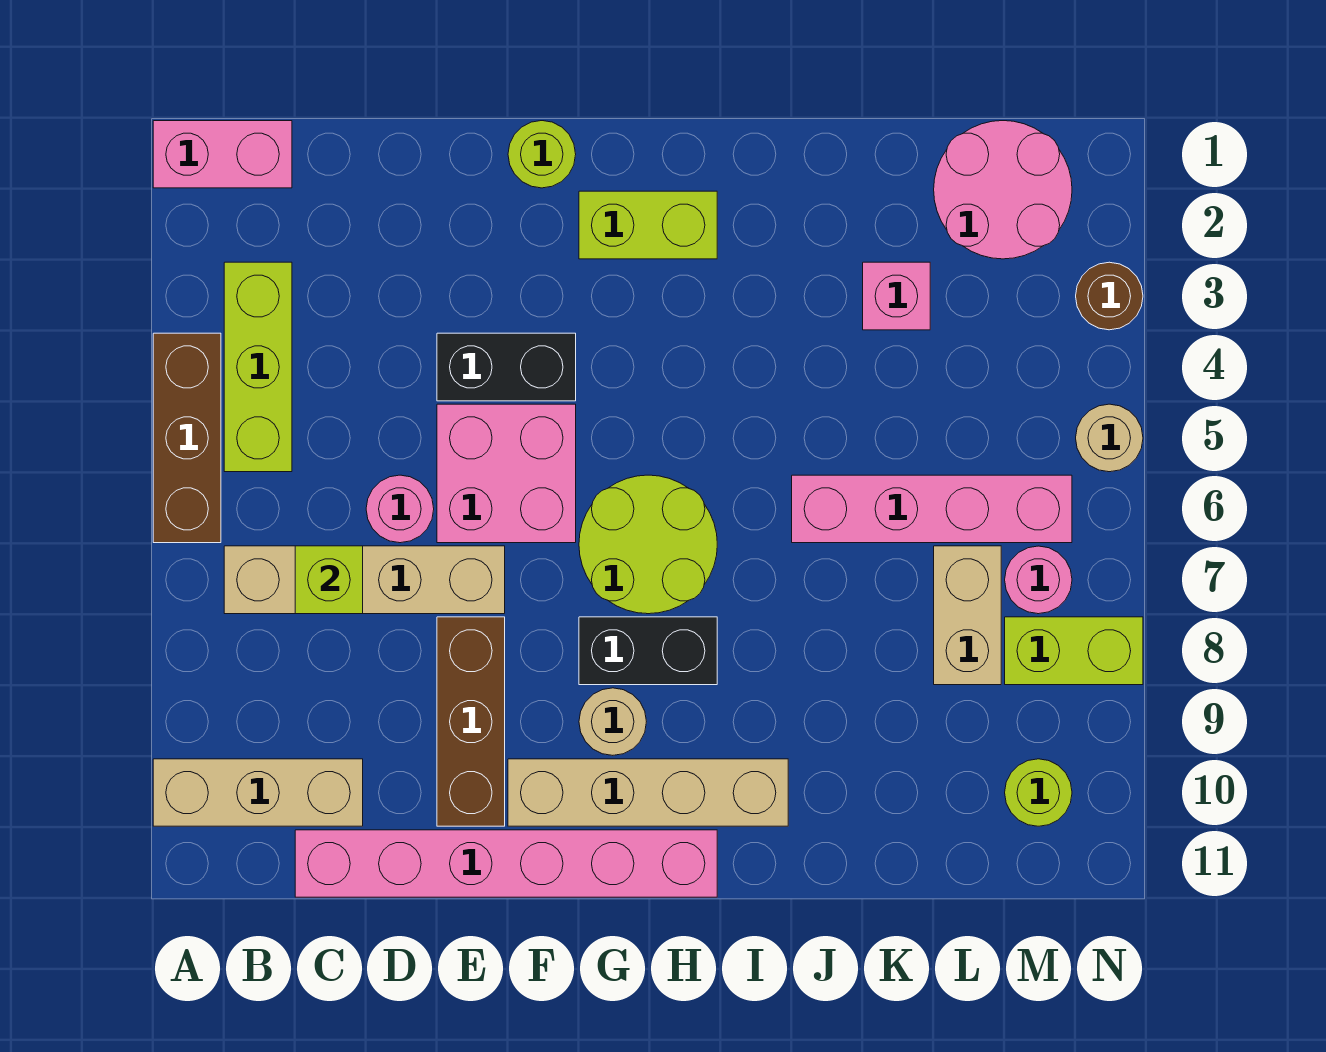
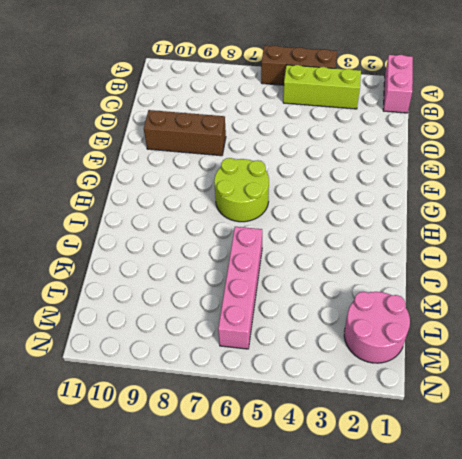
none -> tan 1x3 brick [153,759,363,826]
none -> tan 1x4 brick [224,546,505,614]
none -> pink 1x6 brick [295,830,717,897]

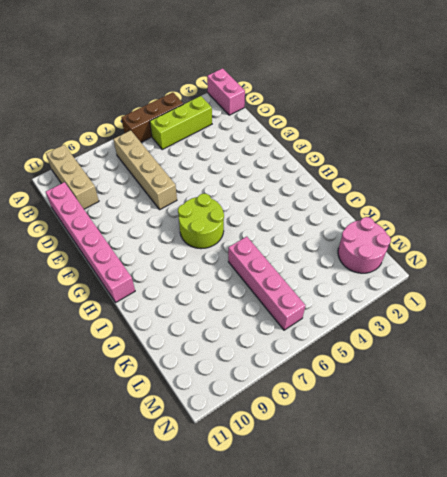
none -> pink 1x1 round brick [366,475,434,543]
none -> black 1x2 brick [437,333,576,401]
none -> pink 2x2 brick [437,404,576,543]

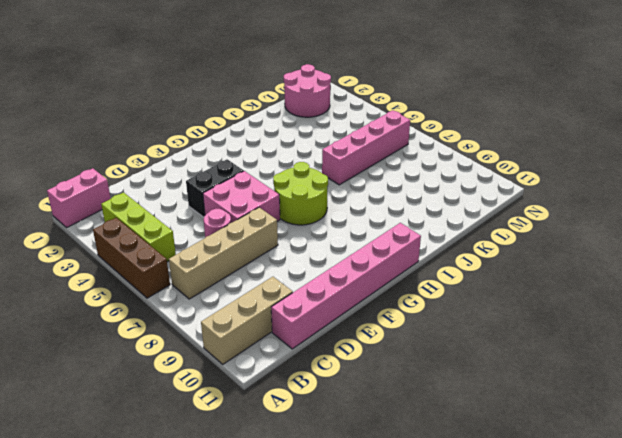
none -> brown 1x3 brick [437,617,505,826]
none -> lime 1x1 round brick [508,121,576,188]
none -> tan 1x4 brick [508,759,788,826]

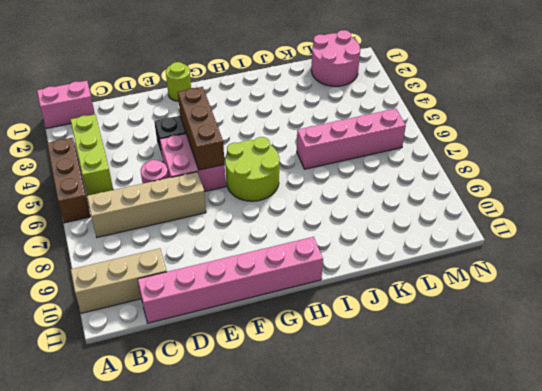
brown 1x3 brick [178,87,225,170] -> brown 1x3 brick moved to [437,617,505,826]
none -> tan 1x4 brick [508,759,788,826]
none -> lime 1x2 brick [579,191,717,259]
none -> black 1x2 brick [579,617,717,685]

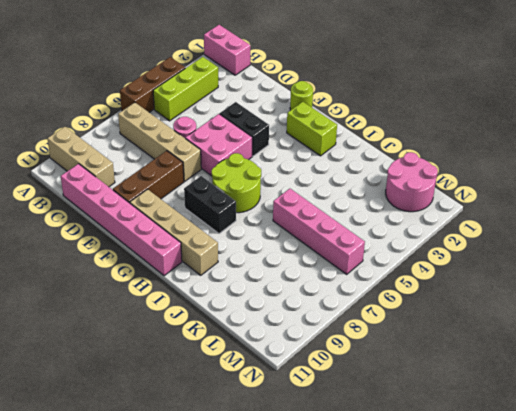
none -> tan 1x1 round brick [579,688,646,755]
none -> pink 1x1 brick [863,262,930,330]
none -> tan 1x2 brick [934,546,1001,685]

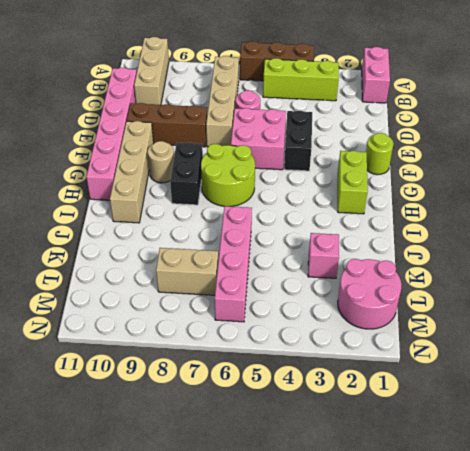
none -> pink 1x1 round brick [1005,546,1072,614]
none -> lime 1x2 brick [1005,617,1143,685]
none -> lime 1x1 round brick [1005,759,1072,826]

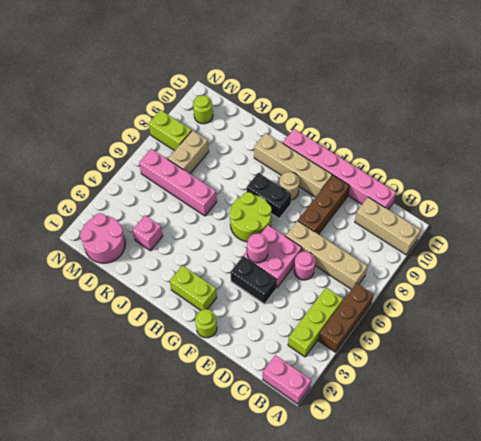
pink 1x1 round brick [247,234,268,263] -> pink 1x1 round brick moved to [1005,546,1072,614]
none -> brown 1x1 round brick [1076,262,1143,330]
none -> tan 1x1 round brick [1076,404,1143,472]
none -> lime 1x1 brick [295,546,363,614]

